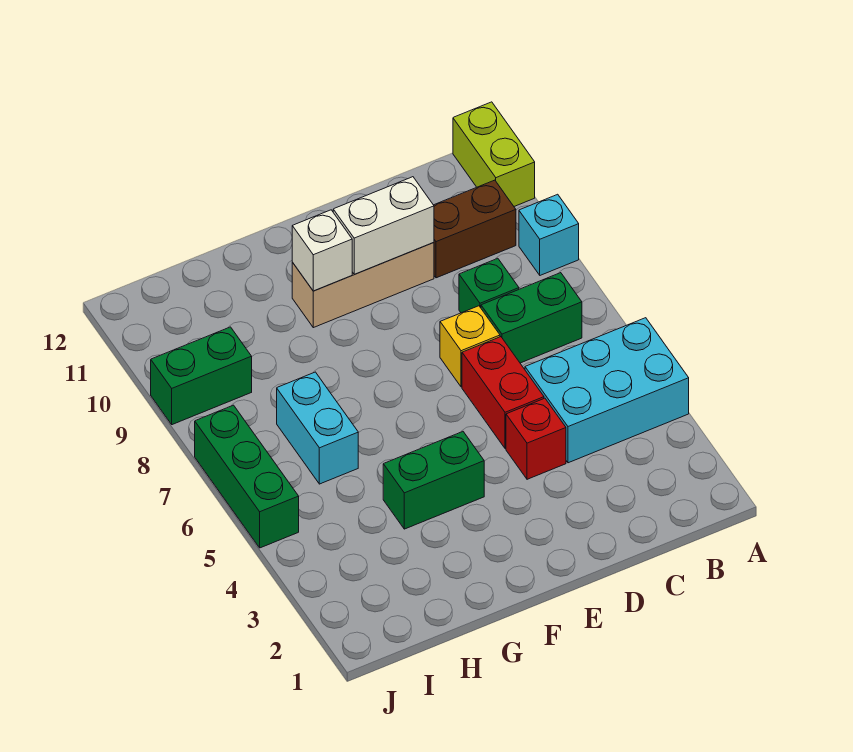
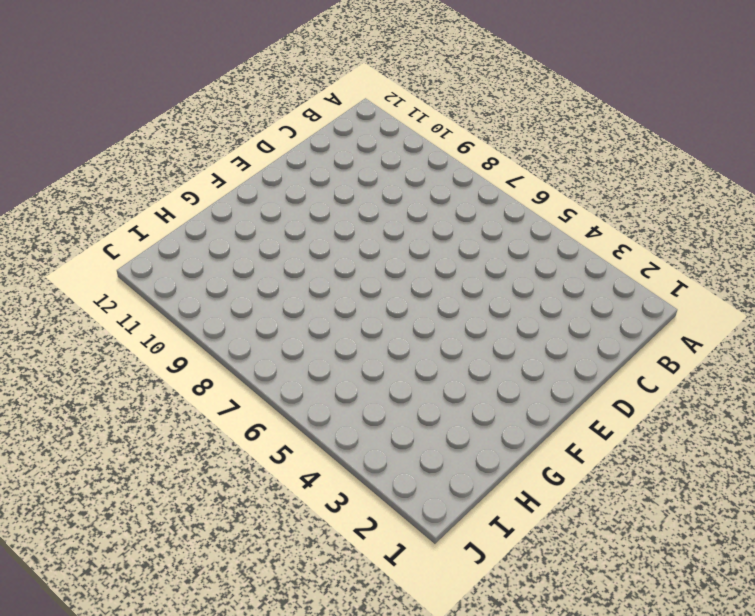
none -> cyan 2x3 brick [525,318,689,463]
none -> cyan 1x1 brick [519,194,579,275]
none -> lime 1x2 brick [453,102,535,206]

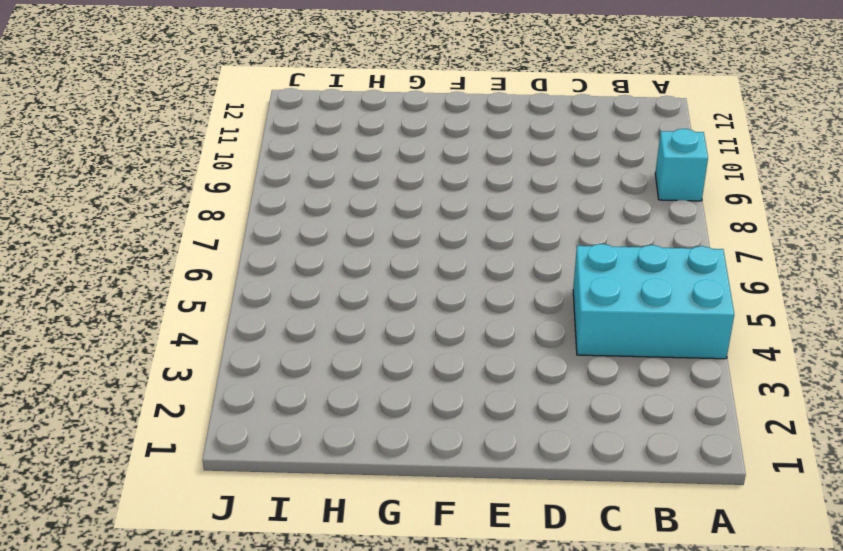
none -> lime 1x2 brick [453,102,535,206]
none -> green 1x2 brick [481,273,582,363]
none -> brown 1x2 brick [434,180,516,278]

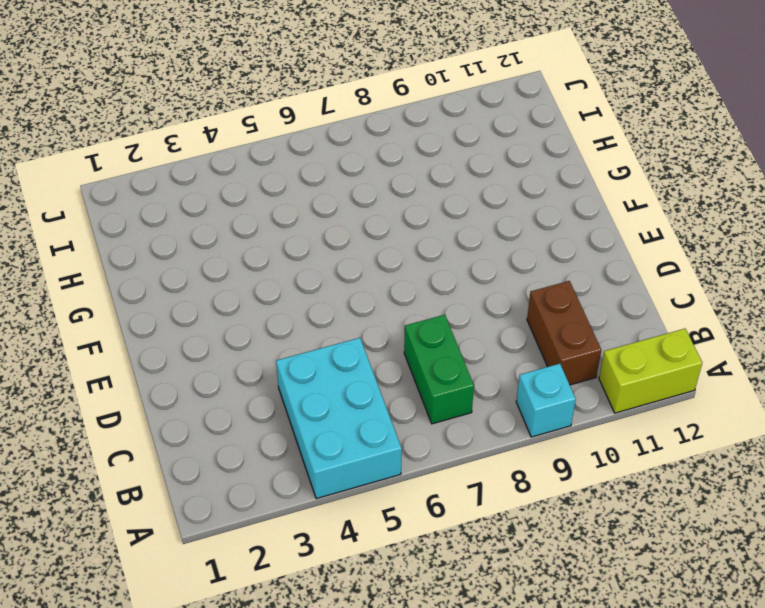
none -> green 1x1 brick [459,258,519,313]
none -> red 1x1 brick [506,398,566,479]
none -> red 1x2 brick [462,337,544,449]

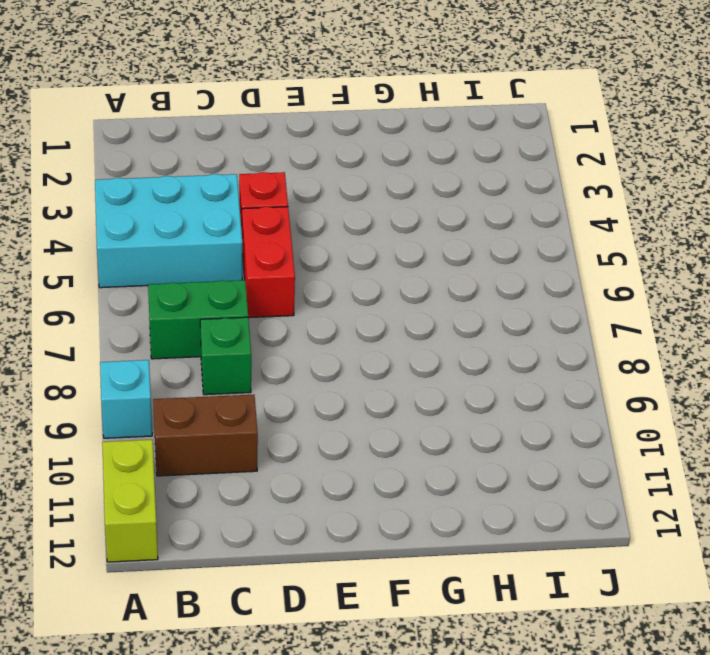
none -> yellow 1x1 brick [440,306,500,387]
none -> tan 1x3 brick [292,243,434,328]
none -> green 1x2 brick [383,432,484,529]

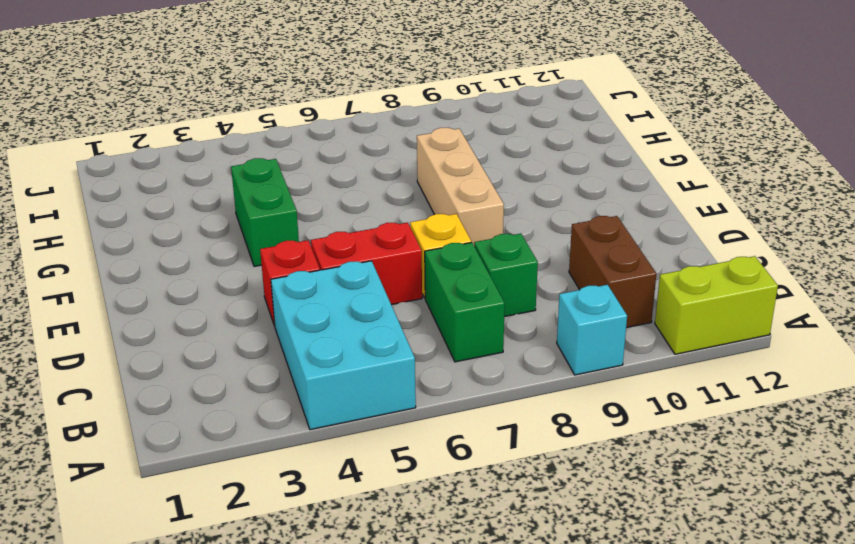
tan 1x3 brick [417,128,504,245] -> tan 1x3 brick moved to [292,243,434,328]
none -> cyan 1x2 brick [277,372,358,484]
none -> green 1x2 brick [151,327,252,425]
none -> green 1x3 brick [195,405,299,548]

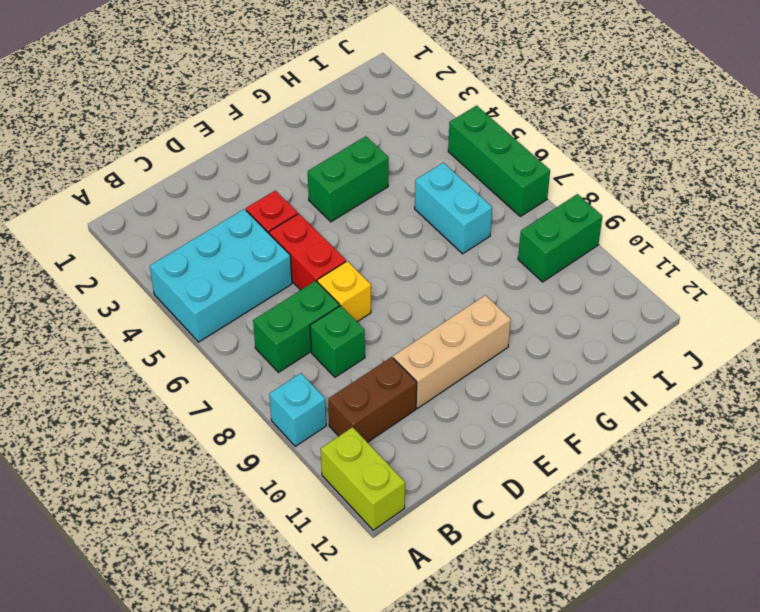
none -> white 1x2 brick [333,177,434,274]
none -> white 1x1 brick [292,210,352,291]

